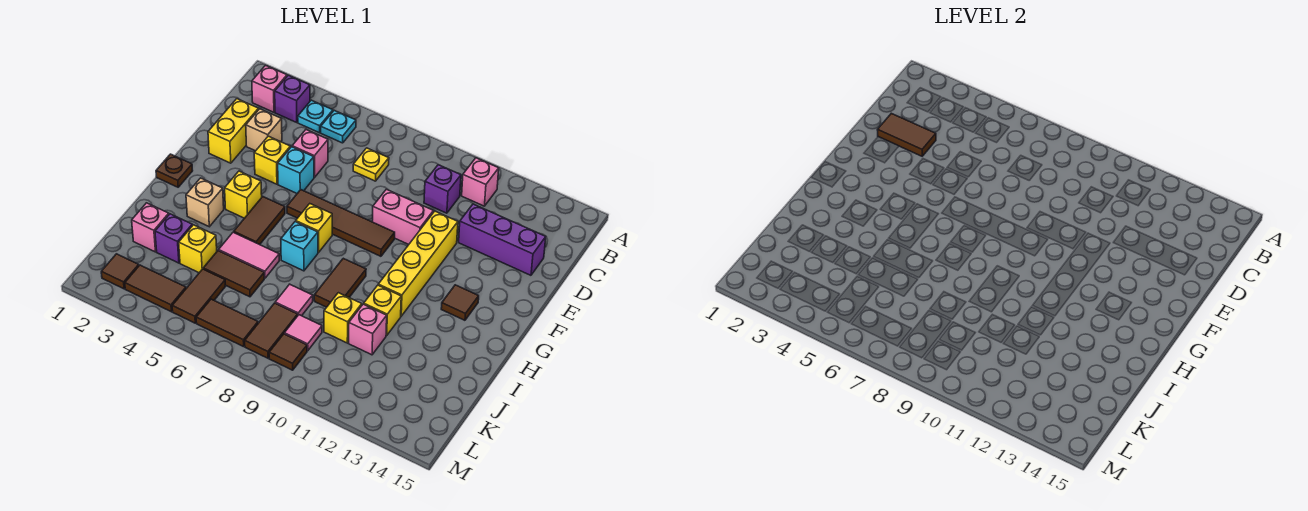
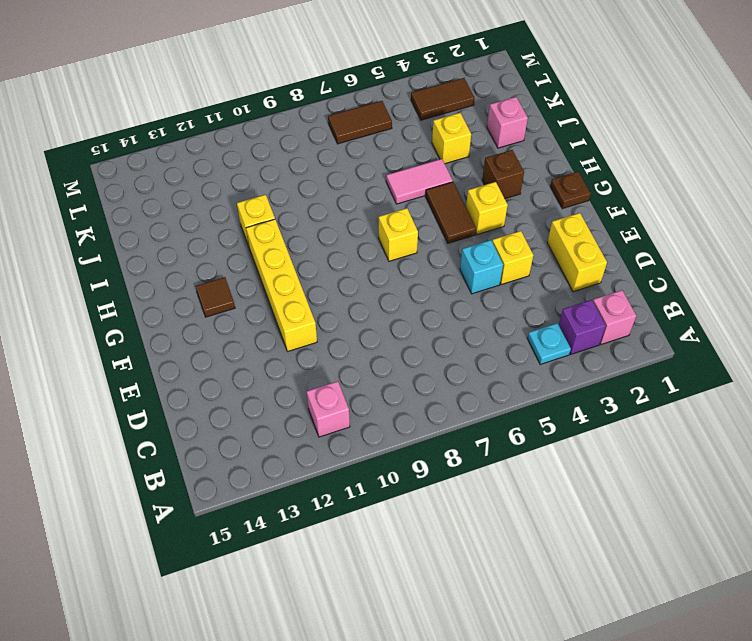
brown 1x1 brick [482,150,524,199] -> tan 1x1 brick [186,178,224,227]
none -> cyan 1x1 plate [321,110,356,143]
none -> yellow 1x1 plate [353,148,389,181]
none -> purple 1x1 brick [424,165,461,213]
none -> tan 1x1 brick [246,109,282,151]

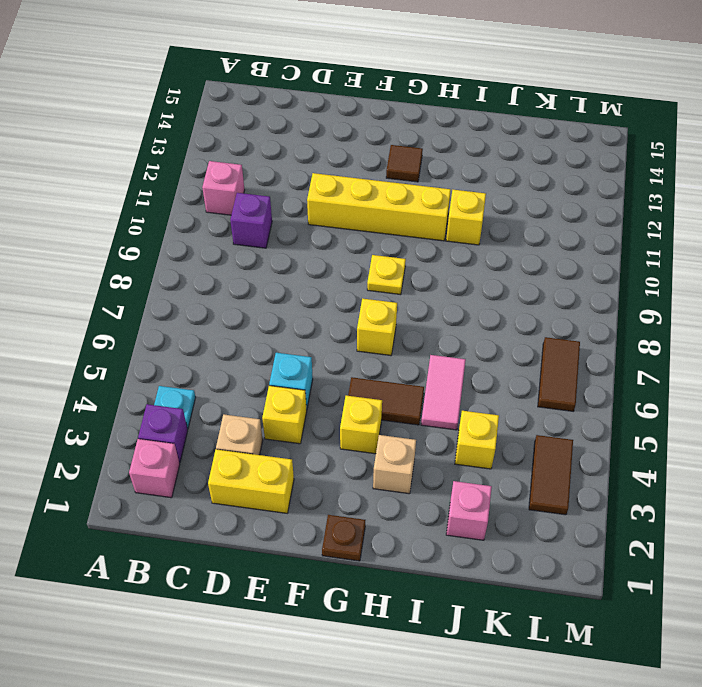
yellow 1x1 plate [367,255,406,295] -> yellow 1x1 plate moved to [353,148,389,181]
none -> cyan 1x1 plate [321,110,356,143]
none -> pink 1x1 brick [292,130,328,177]
none -> purple 1x3 brick [459,204,546,275]
none -> pink 1x2 brick [372,189,433,245]

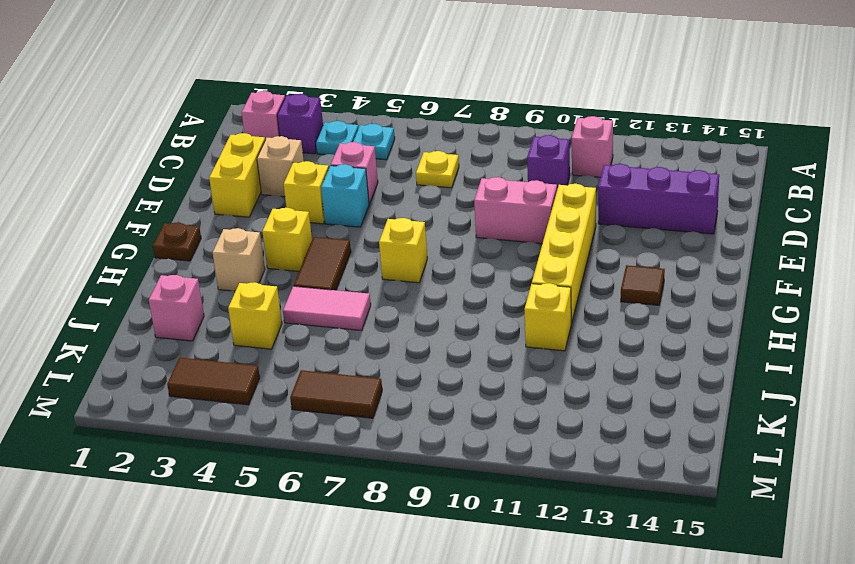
none -> brown 1x4 tile [287,190,395,256]
none -> cyan 1x1 brick [281,222,318,271]
none -> brown 1x2 tile [314,258,366,307]
none -> purple 1x1 brick [155,214,192,263]

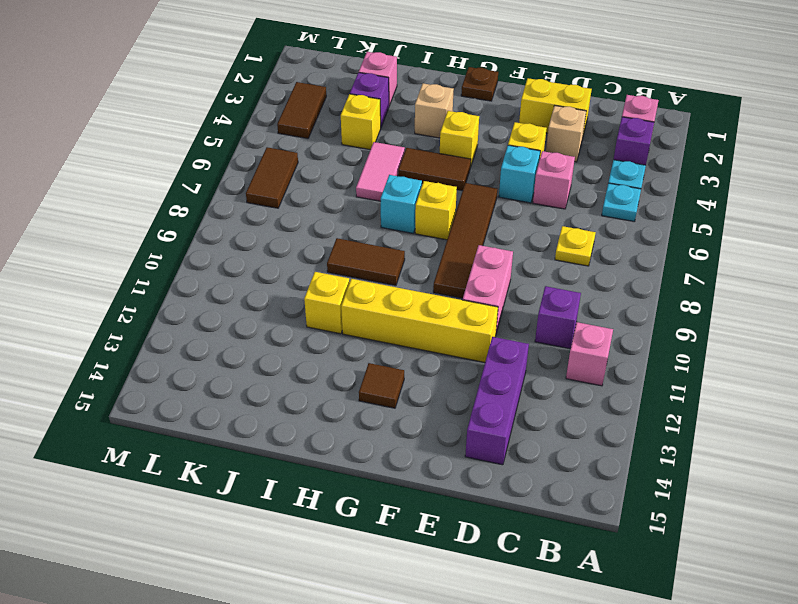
none -> brown 1x2 tile [203,251,264,297]
none -> pink 1x1 tile [275,284,313,316]
none -> yellow 1x1 brick [324,293,362,343]
none -> pink 1x1 brick [349,304,387,355]

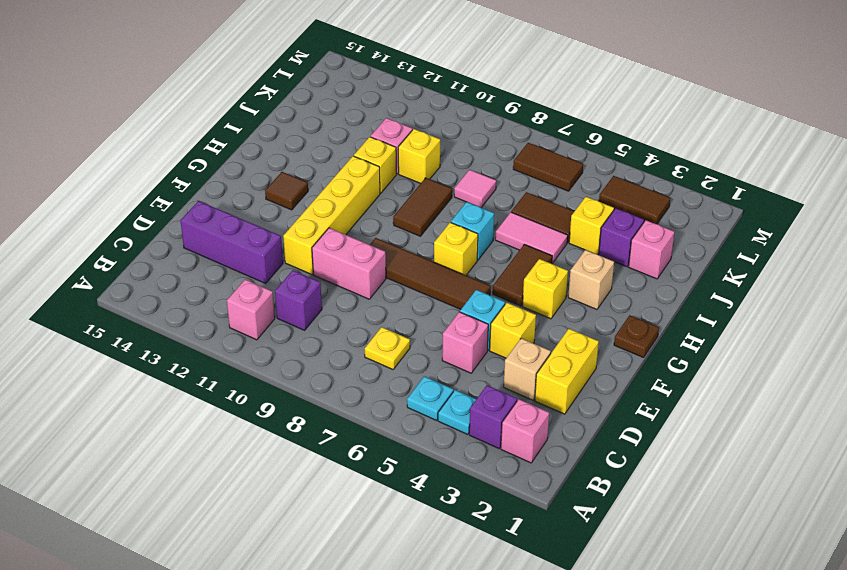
none -> brown 1x2 tile [172,269,226,323]
none -> brown 1x2 tile [245,303,298,358]
none -> pink 1x1 tile [284,315,322,351]
none -> brown 1x1 tile [101,254,139,289]

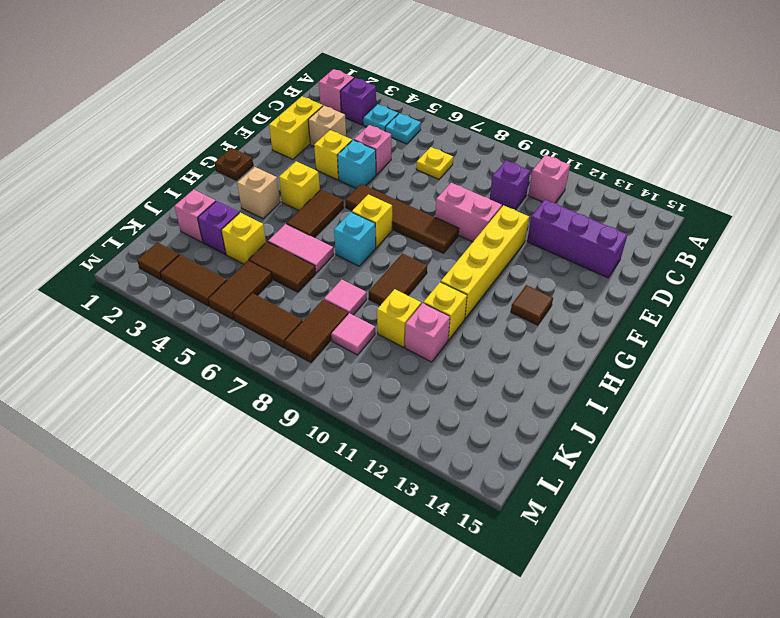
none -> brown 1x1 tile [269,334,307,370]
none -> brown 1x2 tile [878,113,936,156]

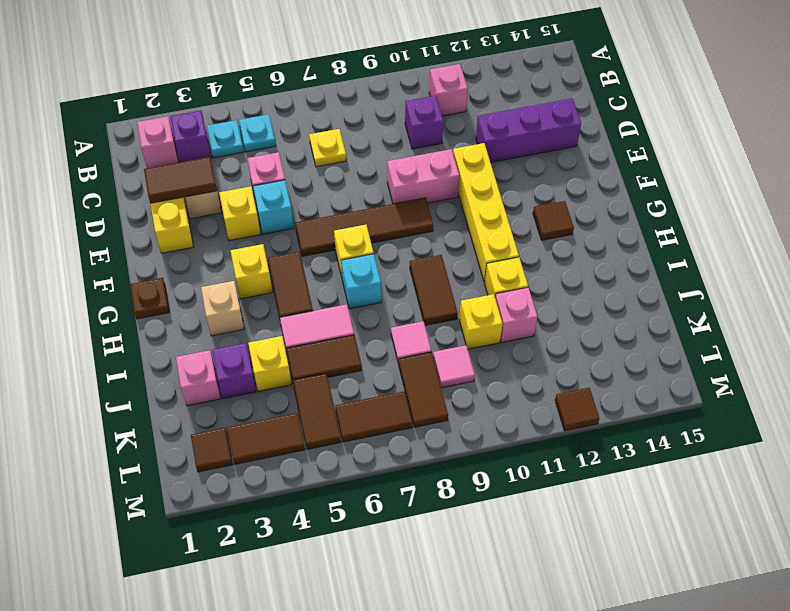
brown 1x1 tile [555,388,599,431] -> brown 1x1 tile moved to [269,334,307,370]

